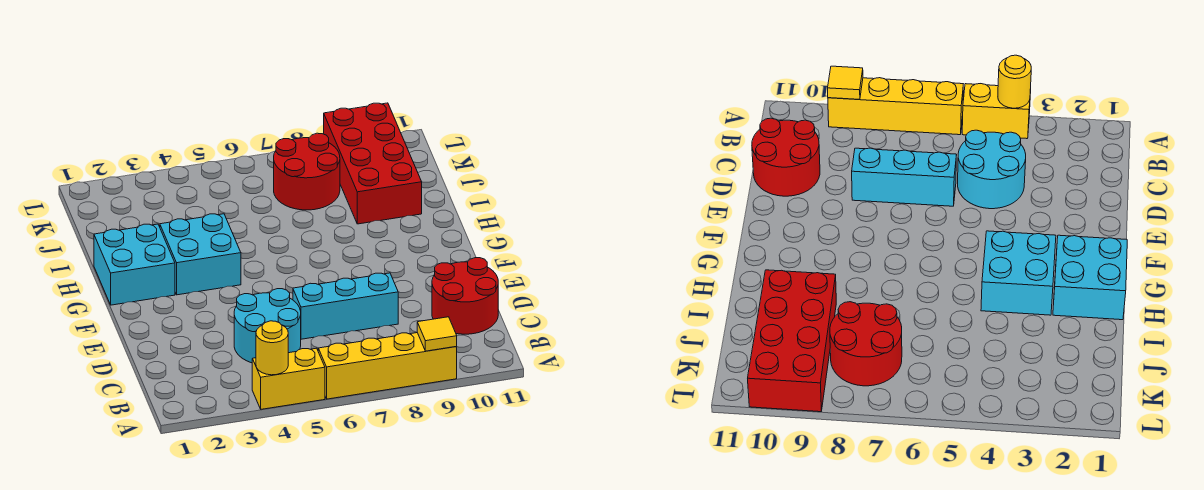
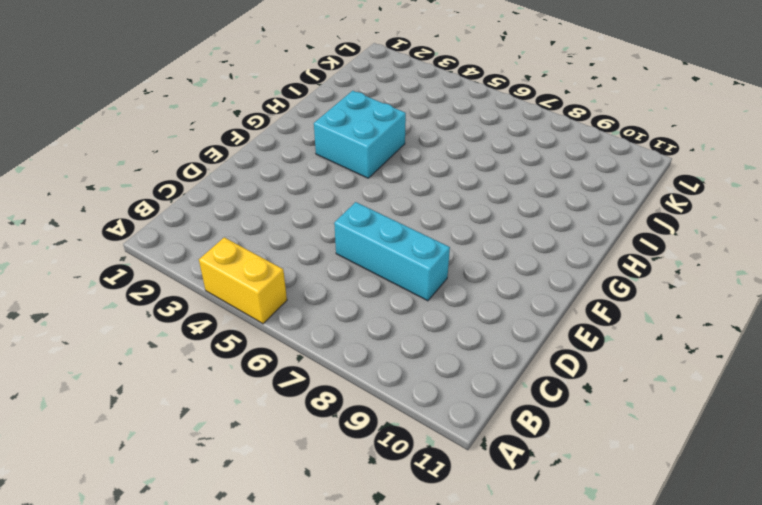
none -> yellow 1x4 brick [318,333,457,399]
none -> cyan 2x2 round brick [234,289,301,363]

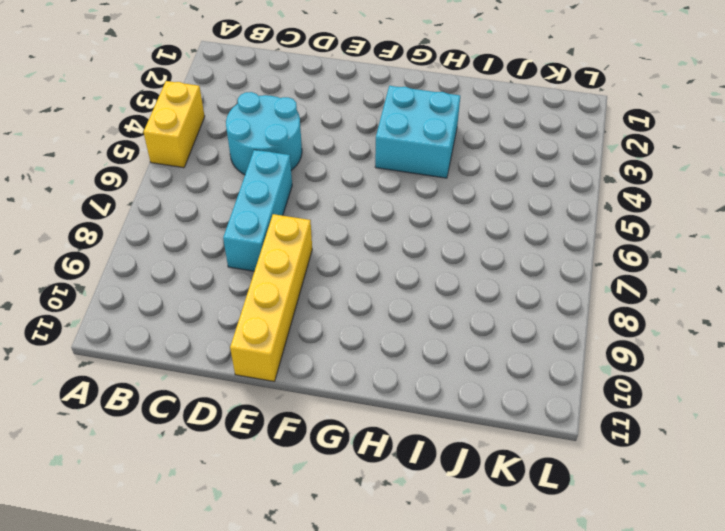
yellow 1x4 brick [230,214,312,382] -> yellow 1x4 brick moved to [318,333,457,399]
none -> red 2x2 round brick [432,258,498,334]
none -> cyan 2x2 brick [94,224,175,305]

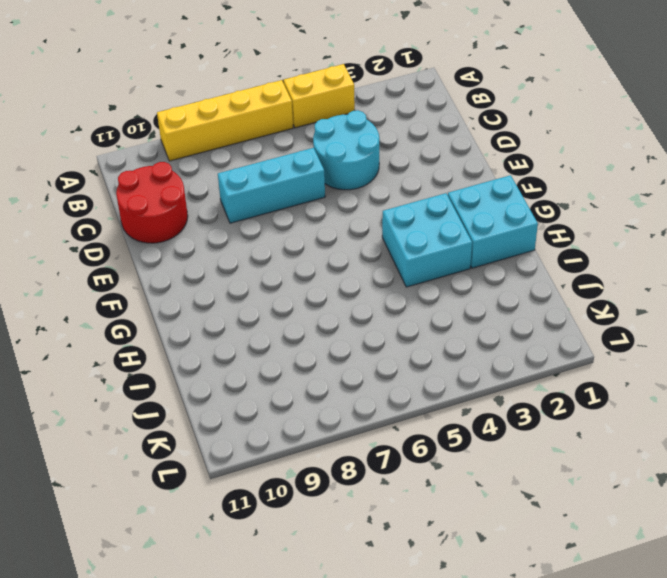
none -> red 2x4 brick [324,103,422,224]
none -> red 2x2 round brick [274,133,340,210]

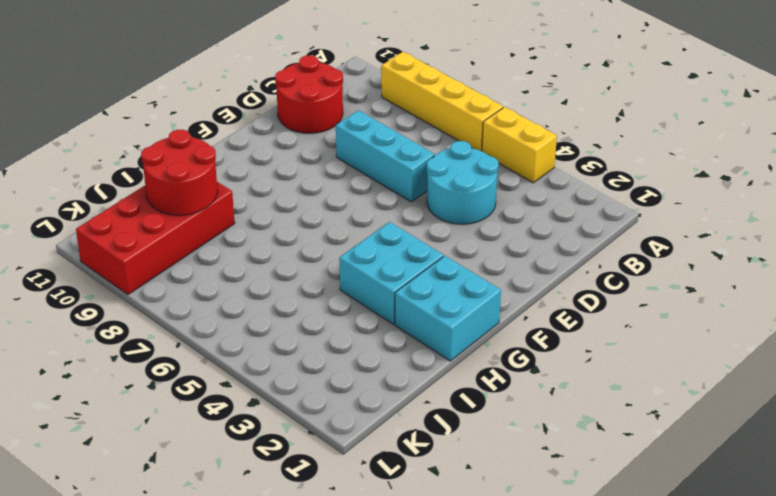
red 2x2 round brick [141,130,218,215] -> red 2x2 round brick moved to [274,133,340,210]
none -> yellow 1x1 round brick [256,321,288,375]
none -> yellow 1x1 tile [417,317,457,351]

